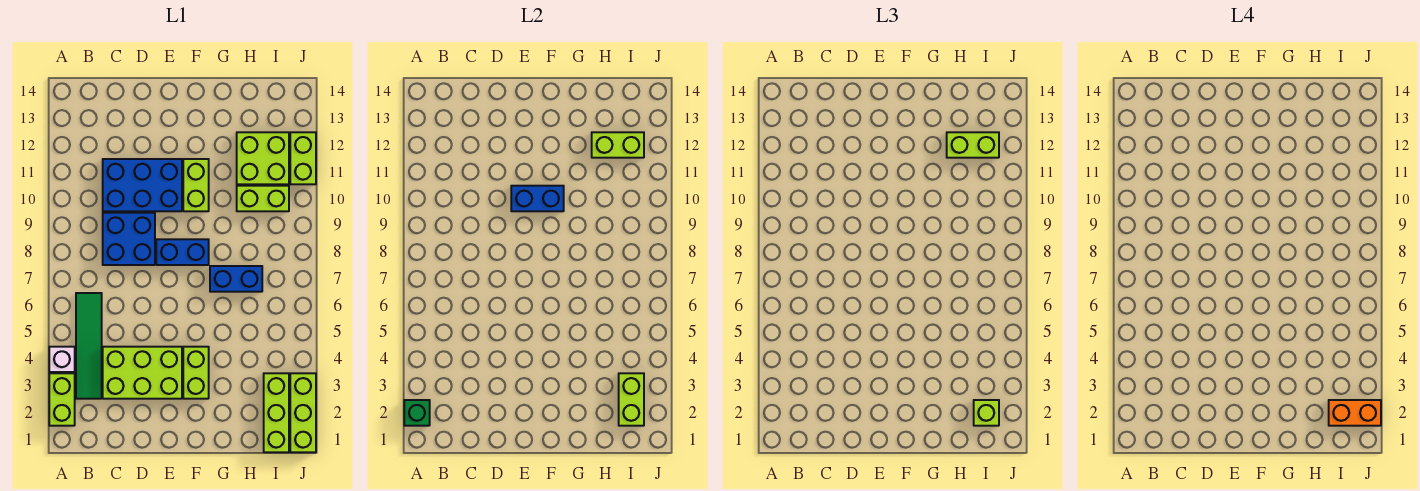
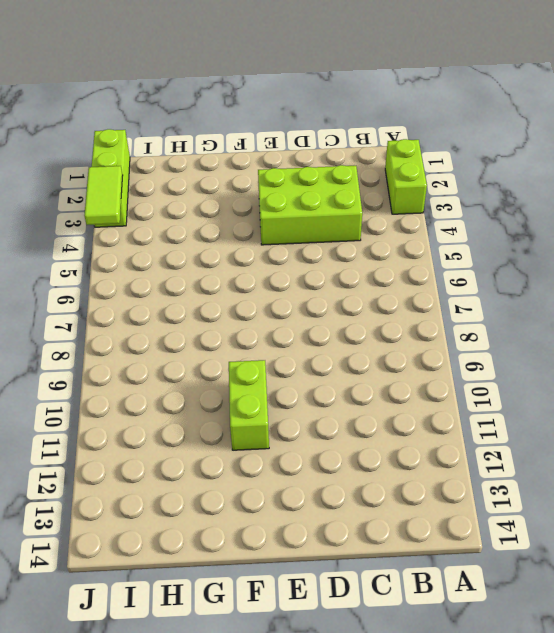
lime 1x2 tile [84,166,123,225] -> none
none -> white 1x1 brick [49,347,75,372]
none -> green 1x4 tile [76,293,102,399]
none -> blue 2x2 brick [103,213,155,265]

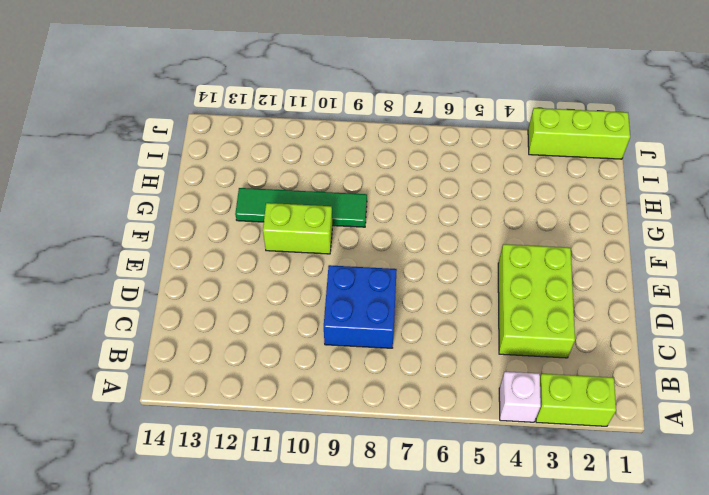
green 1x4 tile [235,188,367,227] -> green 1x4 tile moved to [76,293,102,399]
none -> blue 2x3 brick [103,159,182,211]
none -> blue 1x2 brick [156,239,209,265]
none -> lime 1x2 brick [183,347,209,399]

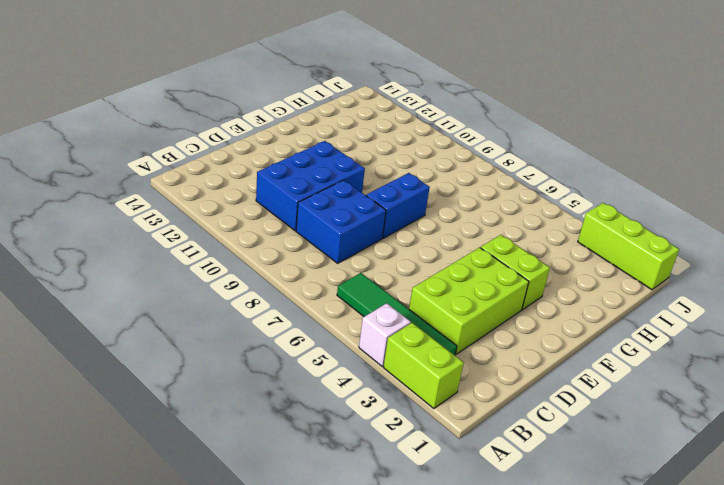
none -> lime 1x2 brick [183,159,209,211]
none -> blue 1x2 brick [210,266,262,292]
none -> lime 1x2 brick [237,186,289,211]

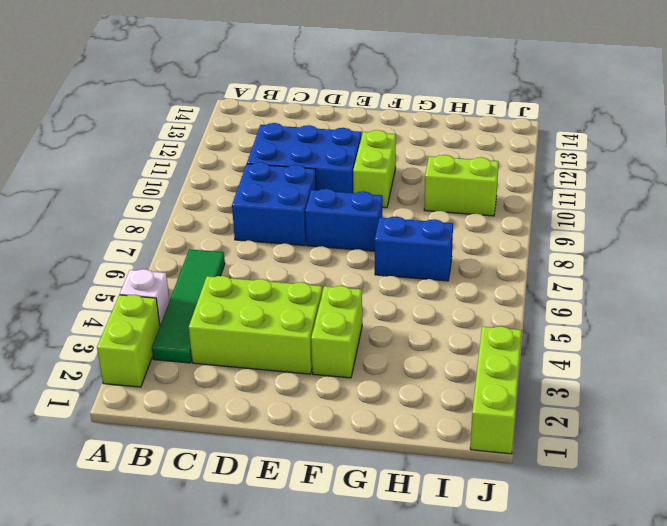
none -> lime 2x2 brick [237,132,289,184]
none -> lime 1x3 brick [264,373,289,452]
none -> lime 1x2 brick [290,132,316,184]

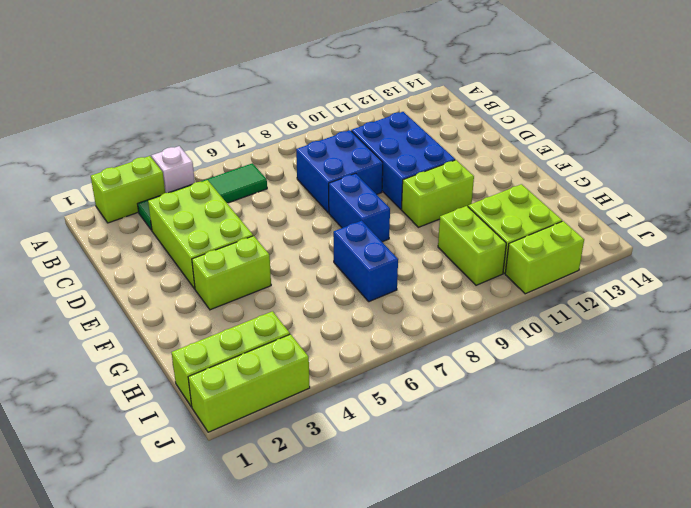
none -> green 1x1 brick [404,400,430,426]
none -> blue 1x2 brick [511,186,564,211]
none -> lime 1x2 brick [592,132,644,158]

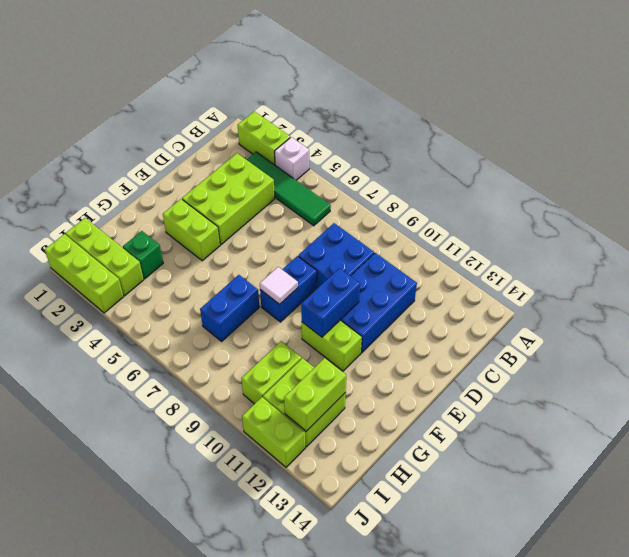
white 1x1 tile [260,267,298,304] -> none
green 1x1 brick [123,231,163,279] -> green 1x1 brick moved to [404,400,430,426]
none -> lime 1x2 brick [619,373,644,426]
none -> lime 1x2 brick [947,132,999,158]
none -> lime 1x1 brick [974,400,999,426]

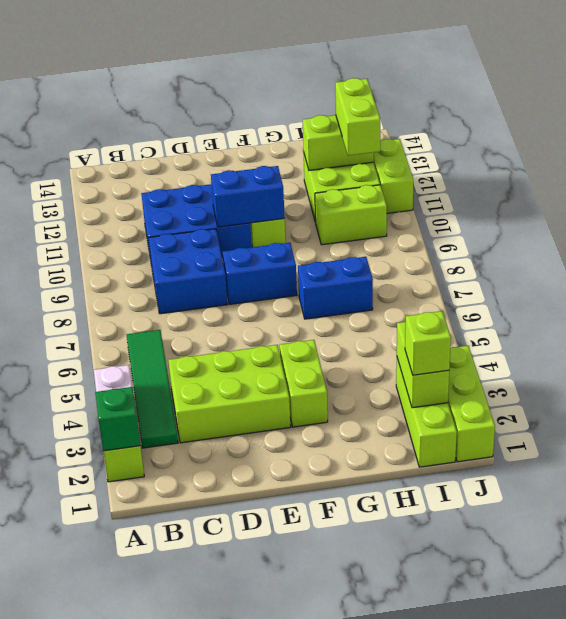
lime 1x2 brick [335,78,380,156] -> lime 1x2 brick turned to [947,132,999,158]
none -> orange 1x2 brick [1329,400,1381,426]

